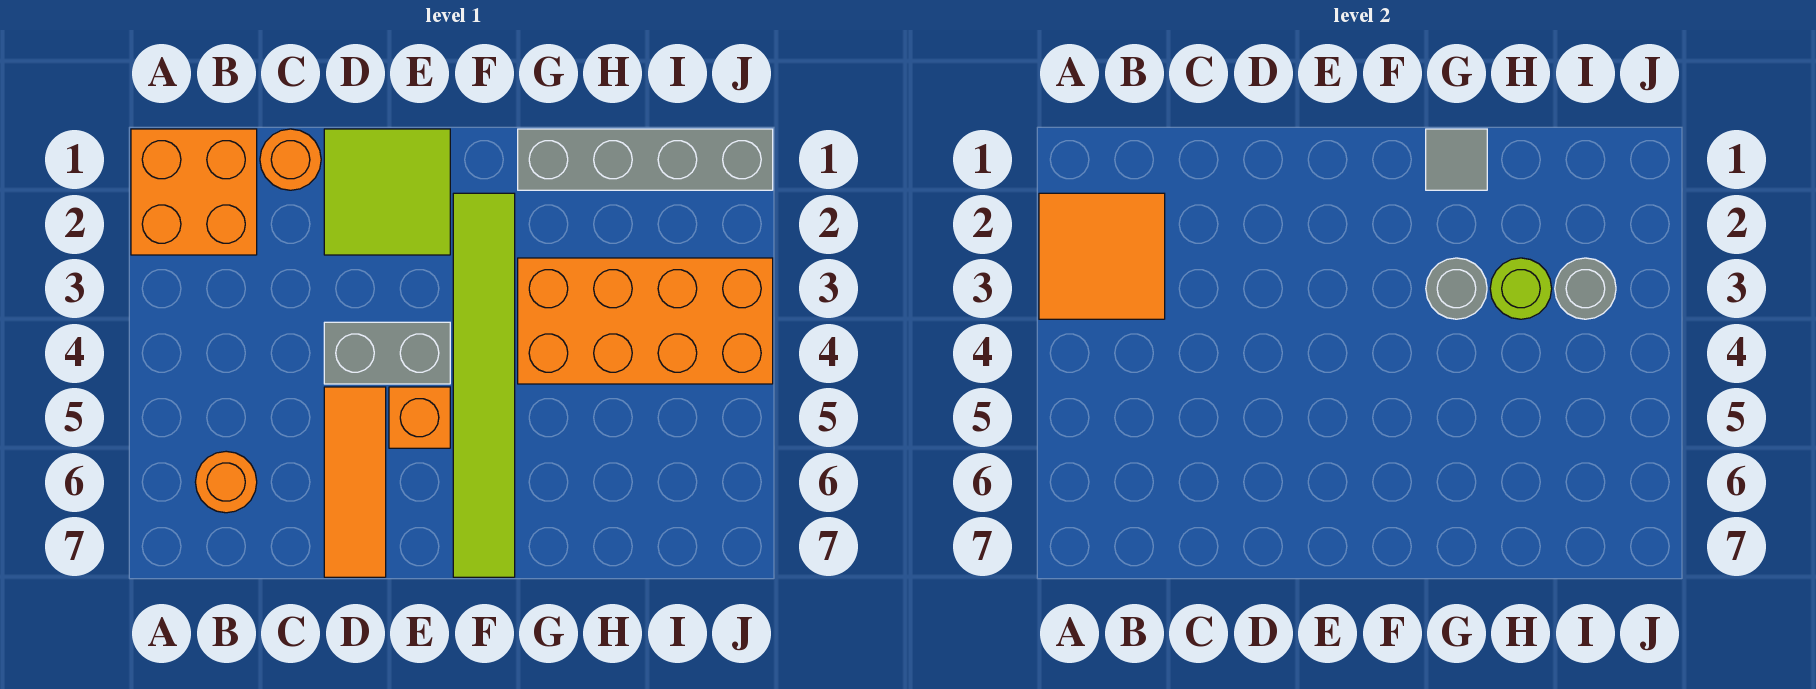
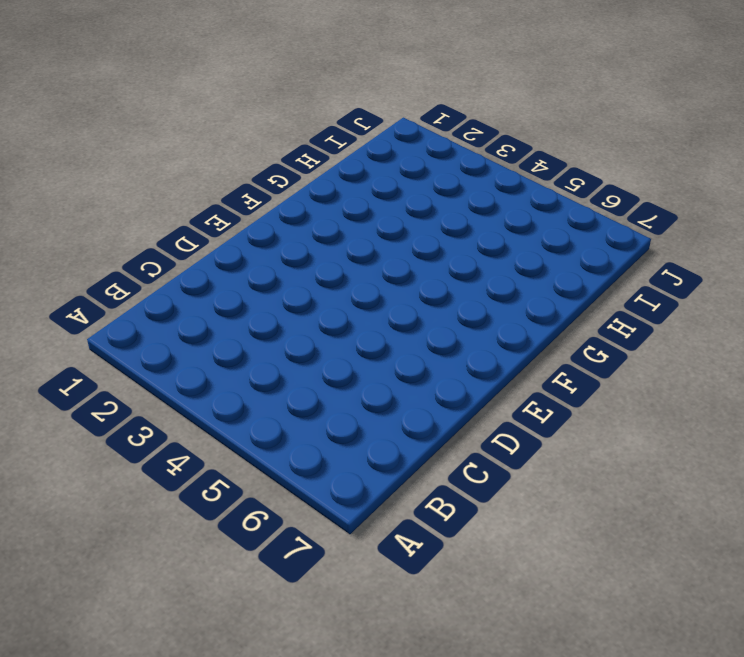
none -> orange 2x2 brick [131,129,257,255]
none -> orange 1x1 round brick [195,451,257,513]
none -> orange 1x1 round brick [260,129,321,190]

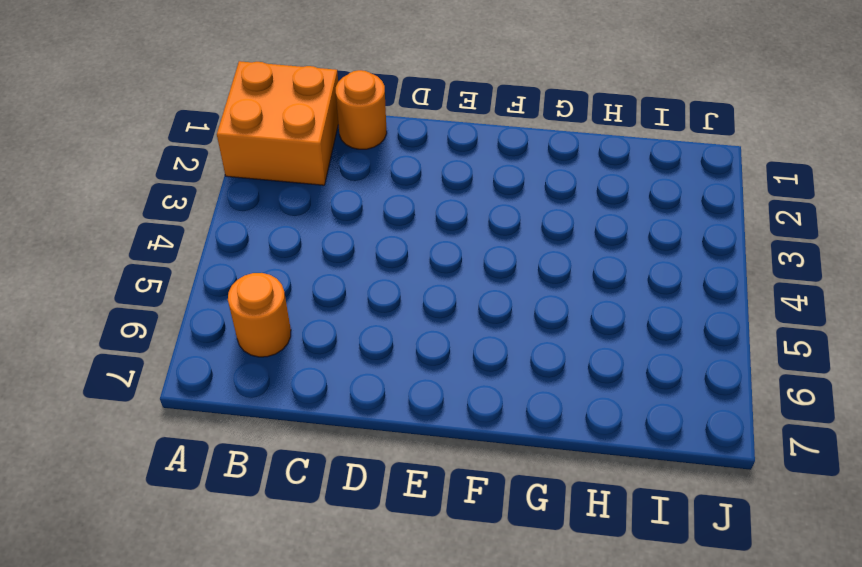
none -> lime 2x2 tile [324,129,450,255]
none -> grey 1x2 brick [324,322,450,384]
none -> orange 1x3 tile [324,387,386,577]

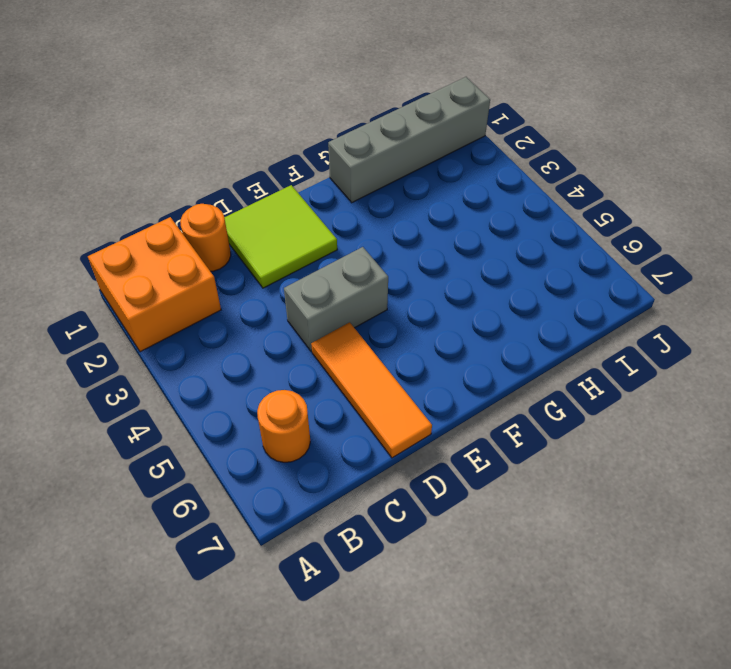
none -> orange 1x1 brick [389,387,450,448]
none -> lime 1x6 tile [453,193,515,577]
none -> orange 2x4 brick [518,258,773,384]

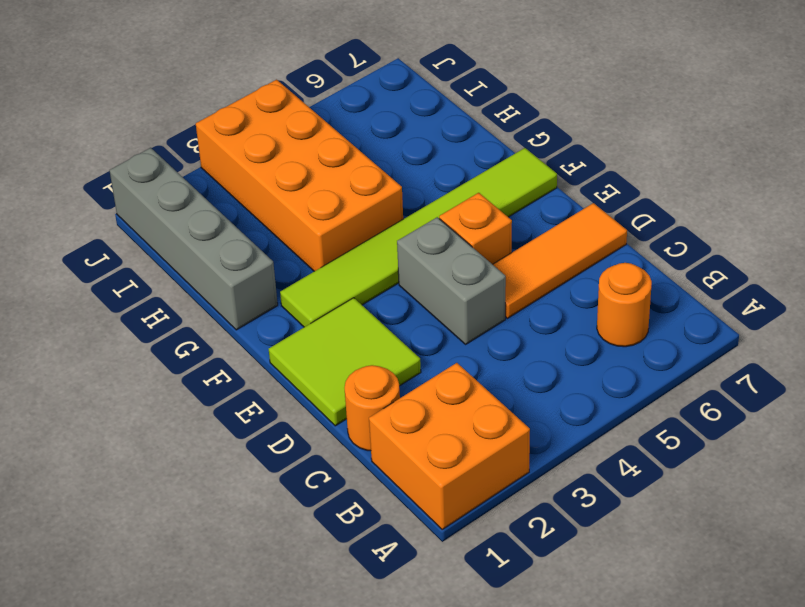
none -> orange 2x2 tile [1039,193,1165,319]
none -> grey 1x1 tile [1426,129,1487,190]
none -> grey 1x1 round brick [1426,258,1487,319]

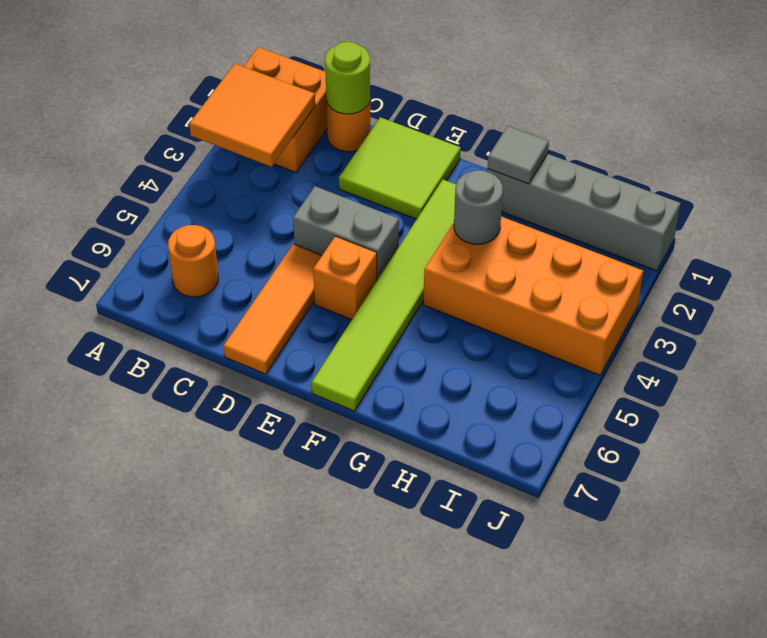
lime 1x1 round brick [325,42,370,114] -> lime 1x1 round brick moved to [1490,258,1552,319]
none -> grey 1x1 round brick [1555,258,1616,319]

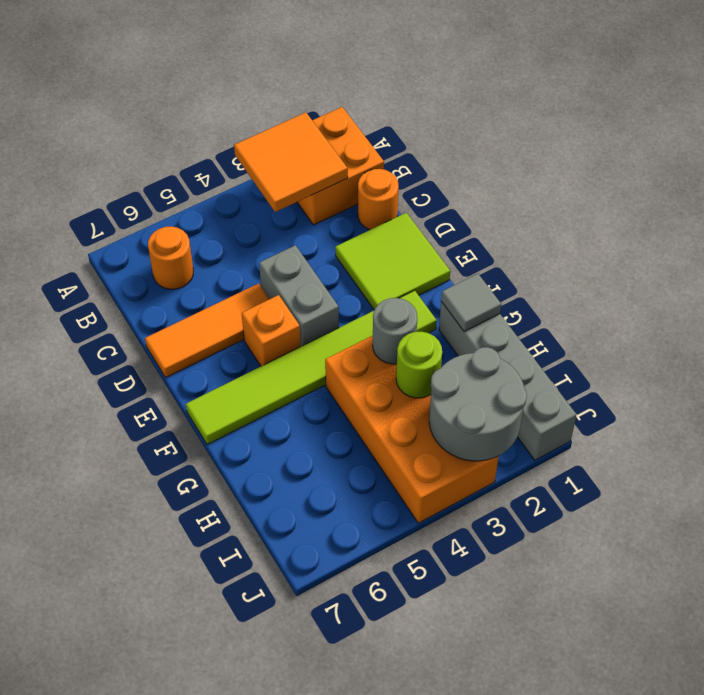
grey 2x2 round brick [429,347,527,461] -> grey 1x1 round brick [1555,258,1616,319]

